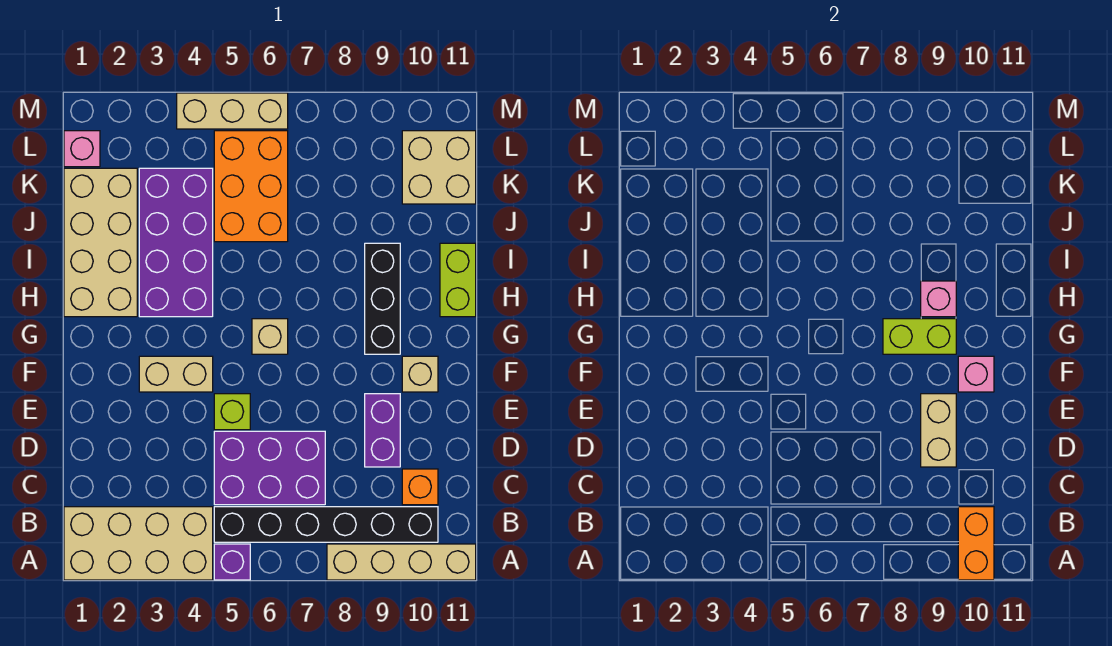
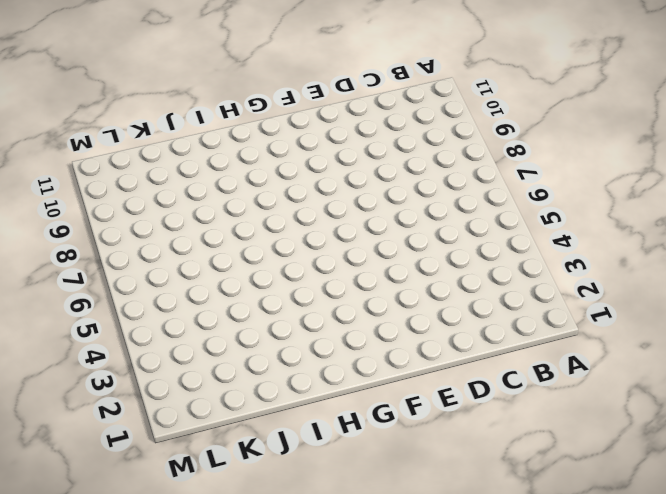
none -> tan 2x4 brick [64,507,213,580]
none -> purple 1x1 brick [214,544,250,580]
none -> tan 1x4 brick [327,544,476,580]

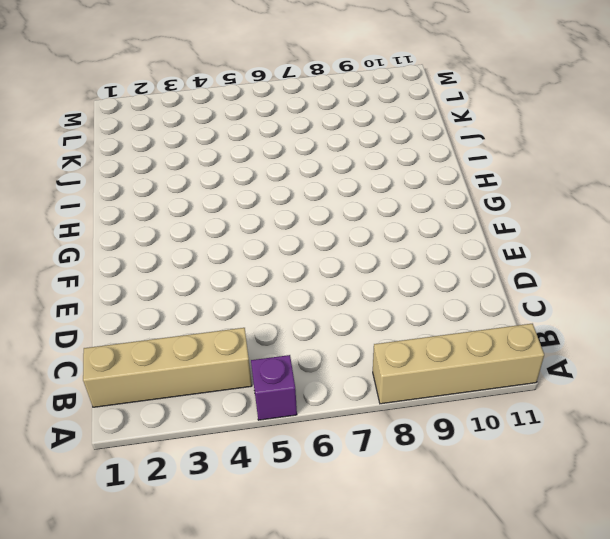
tan 1x4 brick [83,328,252,407] -> tan 2x4 brick [64,507,213,580]
none -> black 1x6 brick [214,507,438,542]
none -> purple 2x3 brick [214,431,325,505]
none -> orange 1x1 brick [402,469,438,505]

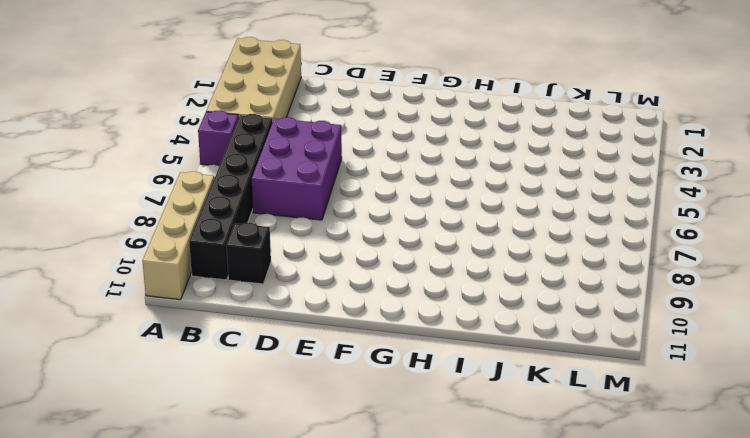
black 1x1 brick [226,223,271,284] -> orange 1x1 brick [402,469,438,505]
none -> purple 1x2 brick [365,394,400,467]
none -> lime 1x1 brick [214,394,250,430]
none -> tan 1x2 brick [139,356,213,392]

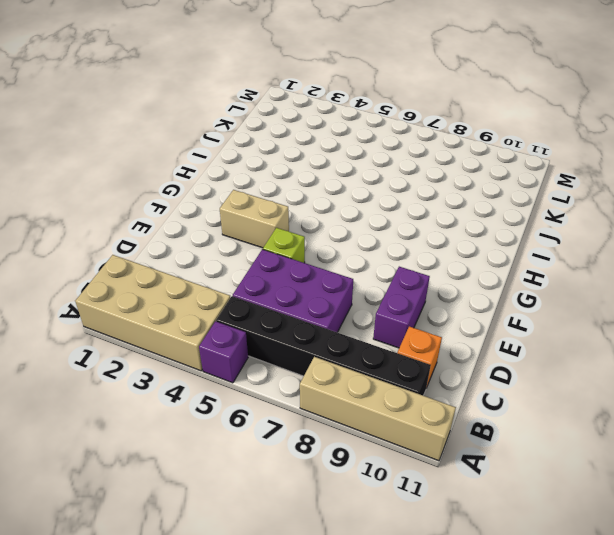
none -> tan 1x1 brick [402,356,438,392]
none -> tan 1x1 brick [252,319,288,354]
none -> black 1x3 brick [365,243,400,354]

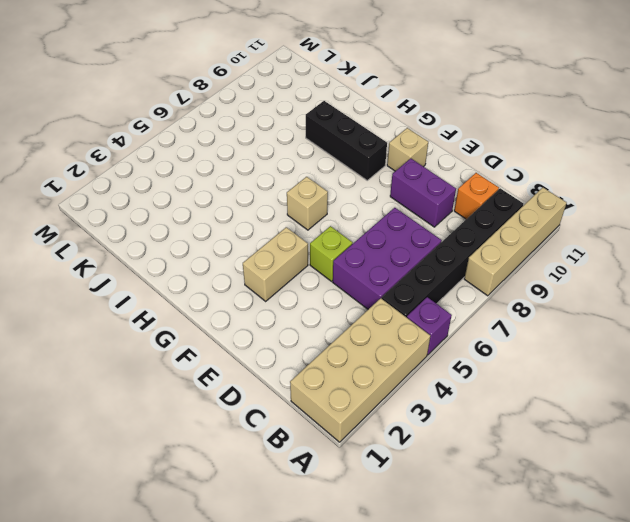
none -> tan 2x4 brick [64,168,137,317]
none -> purple 2x4 brick [139,168,213,317]
none -> lime 1x2 brick [440,243,476,317]

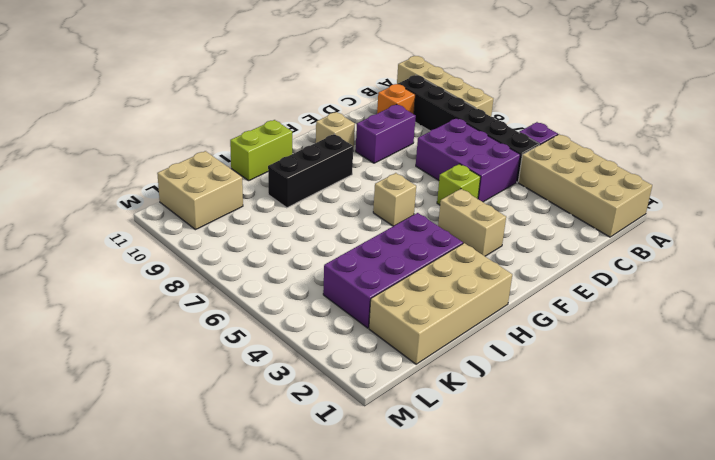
none -> orange 2x3 brick [214,131,288,242]
none -> pink 1x1 brick [64,131,100,167]
none -> tan 1x3 brick [177,93,288,129]

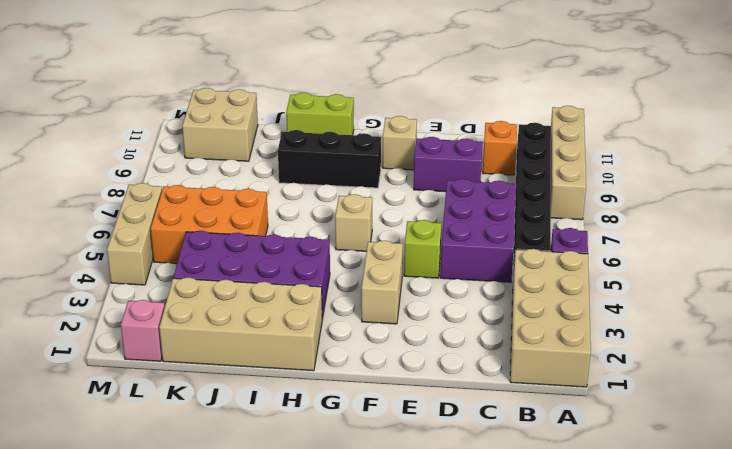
none -> orange 1x2 brick [958,507,994,580]
none -> tan 1x2 brick [921,394,956,467]
none -> pink 1x1 brick [958,356,994,392]

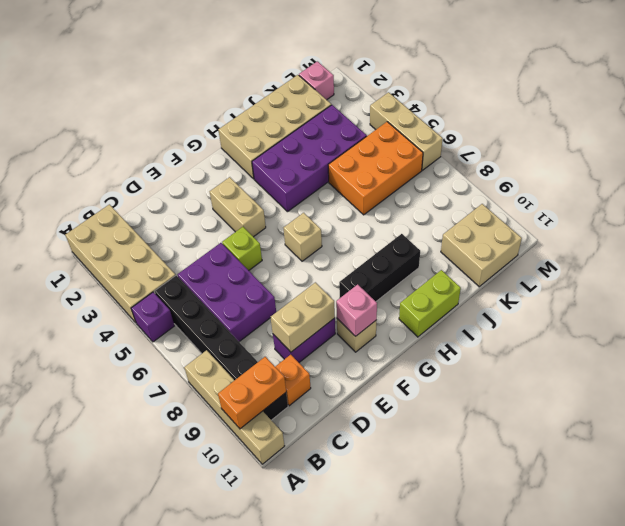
none -> lime 1x2 brick [883,319,956,354]
none -> pink 1x1 brick [921,281,956,317]

